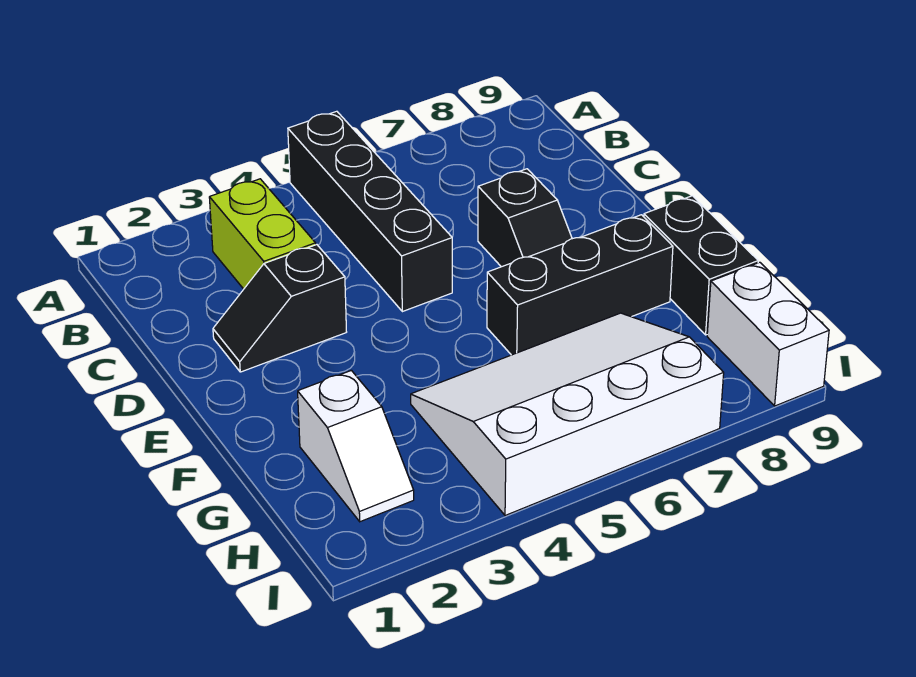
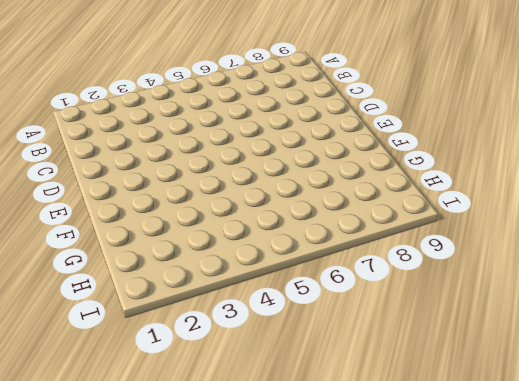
none -> black 1x4 brick [288,111,452,312]
none -> lime 1x2 brick [209,179,316,289]

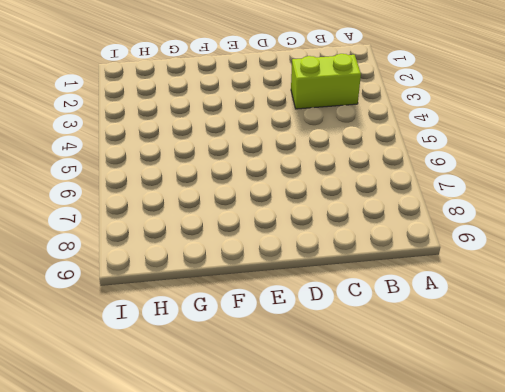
none -> black 1x4 brick [288,111,452,312]
none -> black 1x2 slope [213,245,346,372]

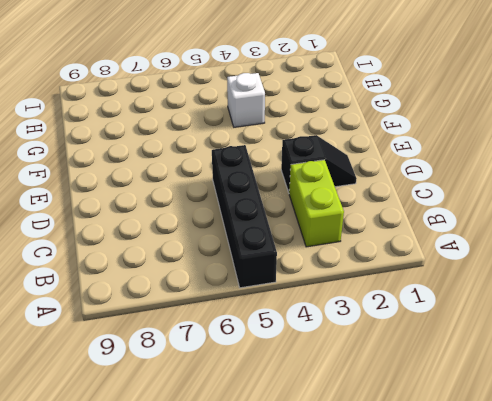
white 1x1 brick [227,73,265,127] -> white 3x4 slope [411,313,724,516]
none -> black 1x2 slope [478,169,572,267]
none -> black 1x3 brick [487,215,673,355]

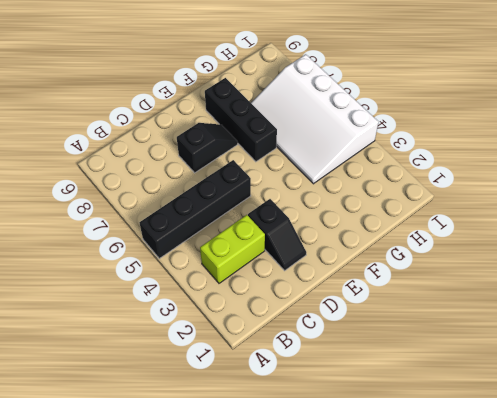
none -> black 1x2 brick [644,196,758,335]
none -> white 1x2 slope [298,370,414,522]

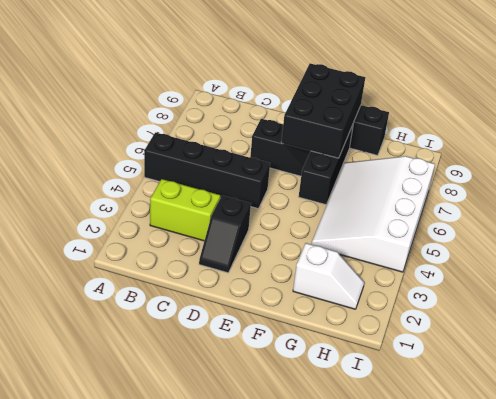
black 2x3 brick [281,63,365,158] -> none
none -> white 1x2 brick [707,262,829,406]

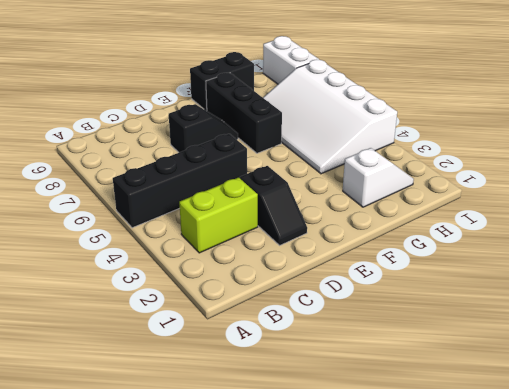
white 1x2 brick [263,36,319,84] -> white 1x2 brick turned to [707,262,829,406]

